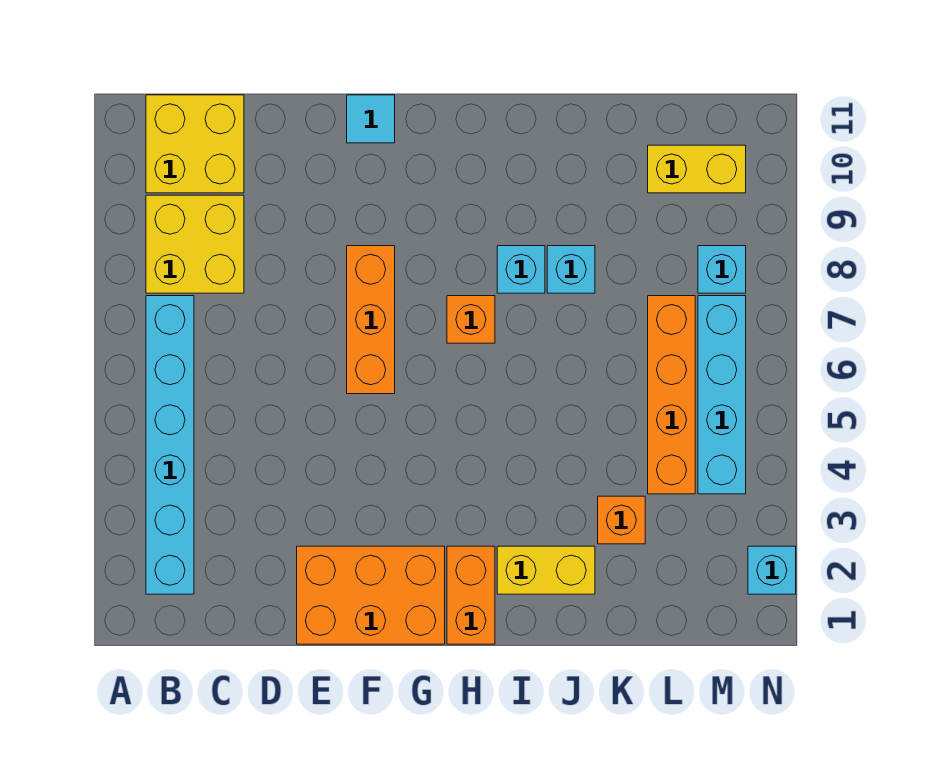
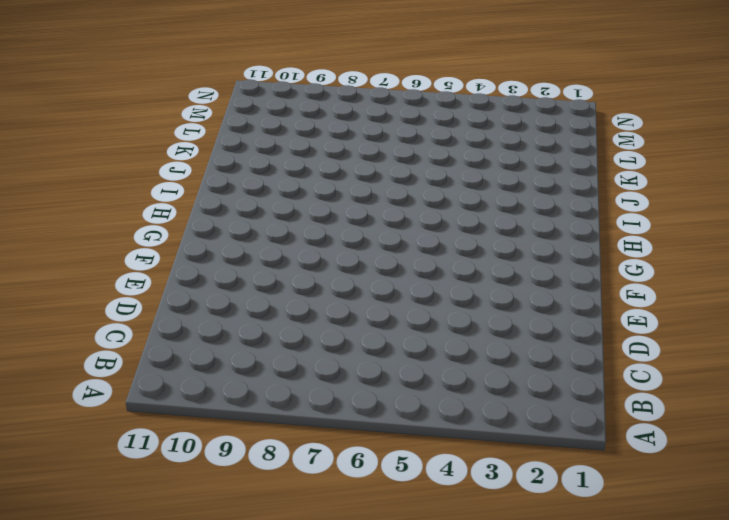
none -> cyan 1x6 brick [146,296,194,594]
none -> yellow 2x2 brick [146,195,244,293]
none -> yellow 2x2 brick [146,95,244,193]

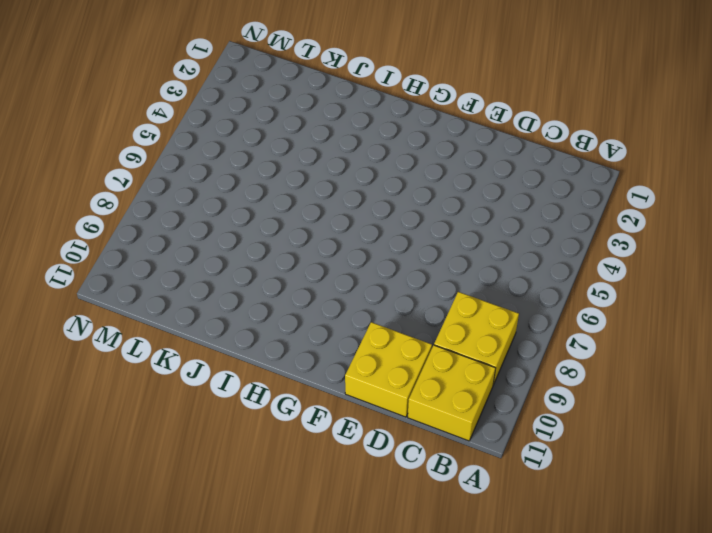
yellow 2x2 brick [345,322,432,417] -> none
none -> cyan 1x6 brick [146,296,194,594]
none -> orange 2x3 brick [297,546,445,644]
none -> orange 1x3 brick [347,246,395,394]

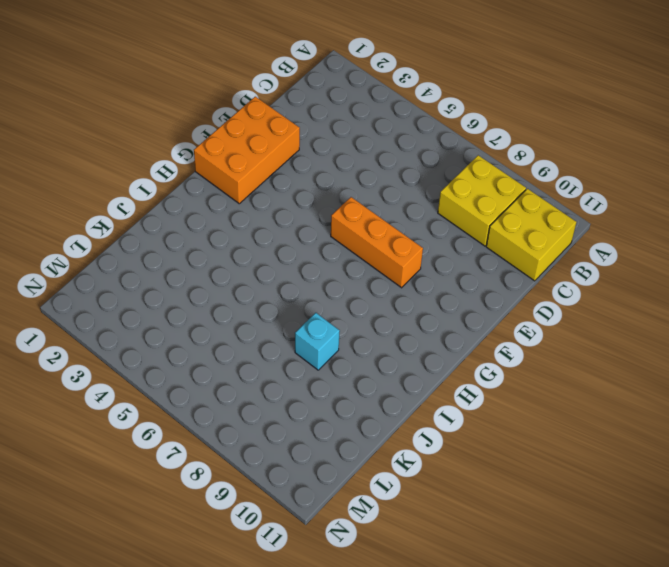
none -> cyan 1x6 brick [146,296,194,594]
none -> cyan 1x1 tile [347,95,395,143]
none -> orange 1x2 brick [447,546,495,644]

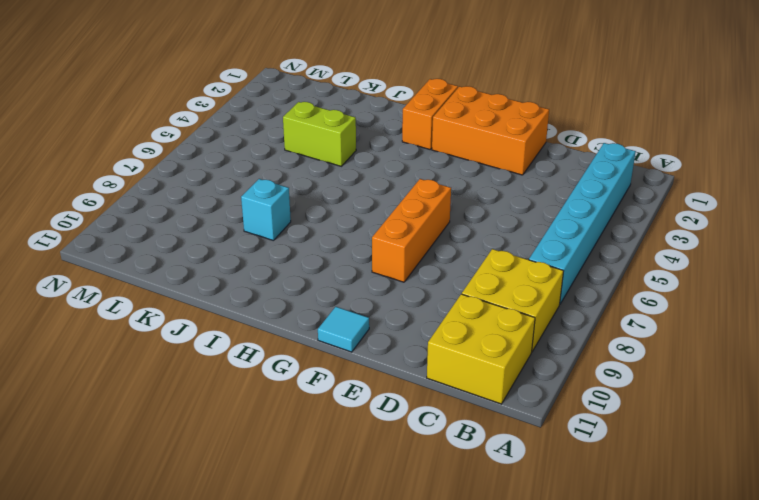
lime 1x2 brick [283,102,356,166] -> none
none -> orange 1x1 brick [447,296,495,343]
none -> yellow 1x2 brick [497,546,595,594]
none -> cyan 1x1 brick [497,246,545,293]

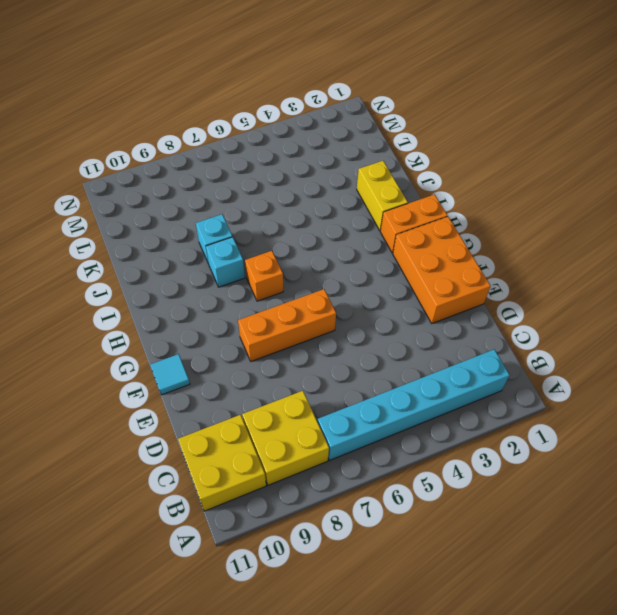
none -> orange 1x1 brick [598,496,645,544]
none -> orange 1x4 brick [648,296,695,494]
none -> yellow 1x2 brick [648,145,746,193]

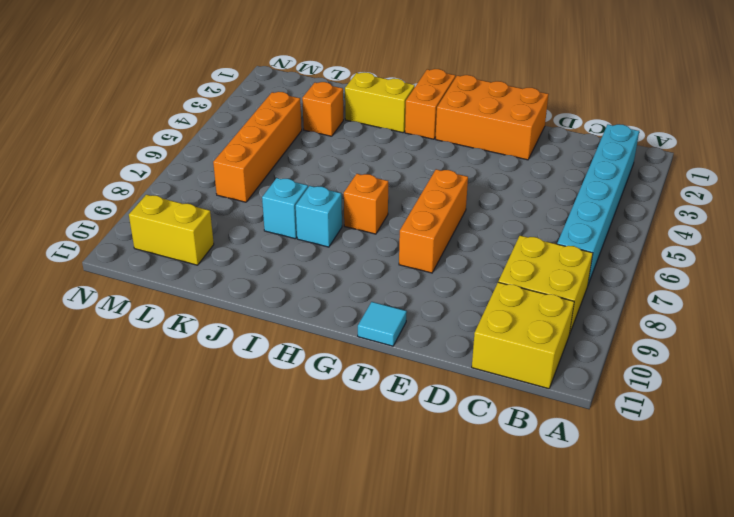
none -> cyan 1x4 brick [698,296,746,494]
none -> cyan 1x1 brick [698,246,746,293]
none -> cyan 1x1 brick [748,546,796,594]

